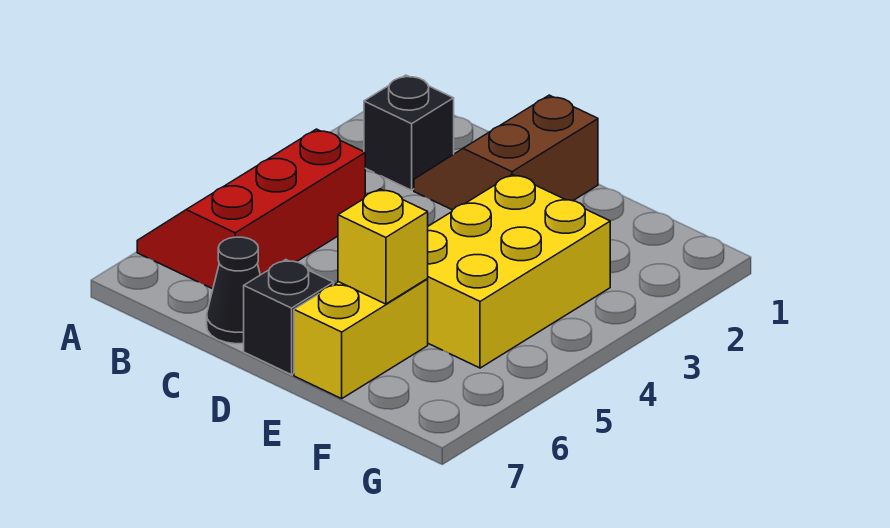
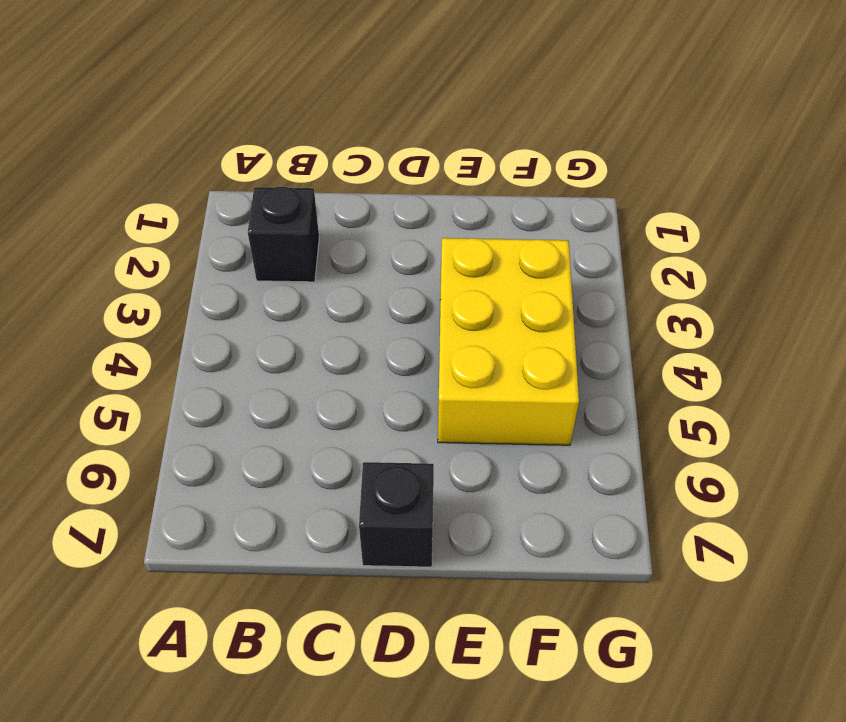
none -> red 2x3 slope [137,129,365,289]
none -> brown 2x2 slope [414,95,598,210]

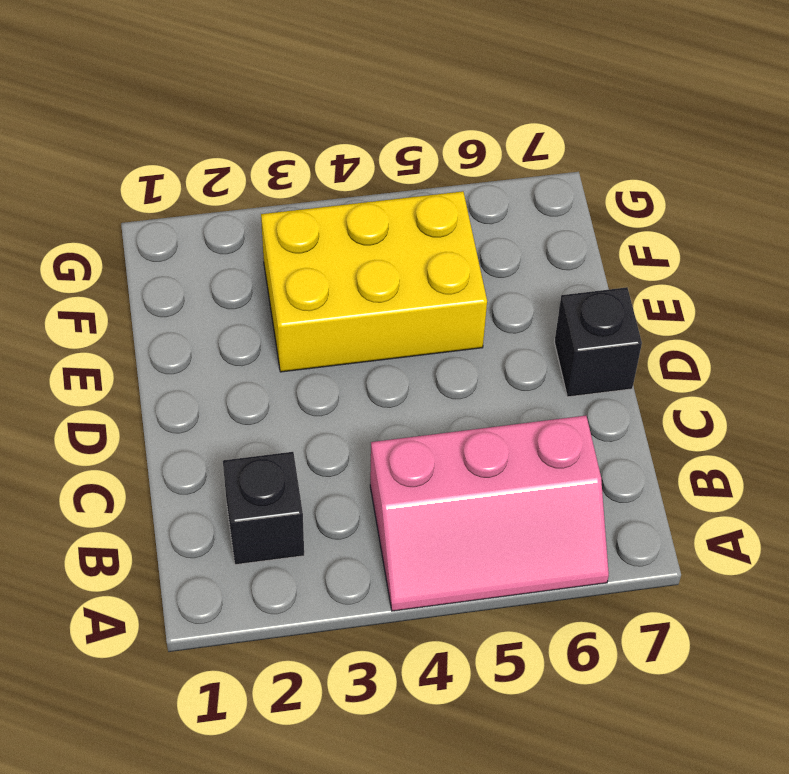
pink 2x3 slope [370,416,609,611] -> red 2x3 slope [137,129,365,289]
none -> brown 2x2 slope [414,95,598,210]
none -> black 1x1 cone [207,237,260,344]

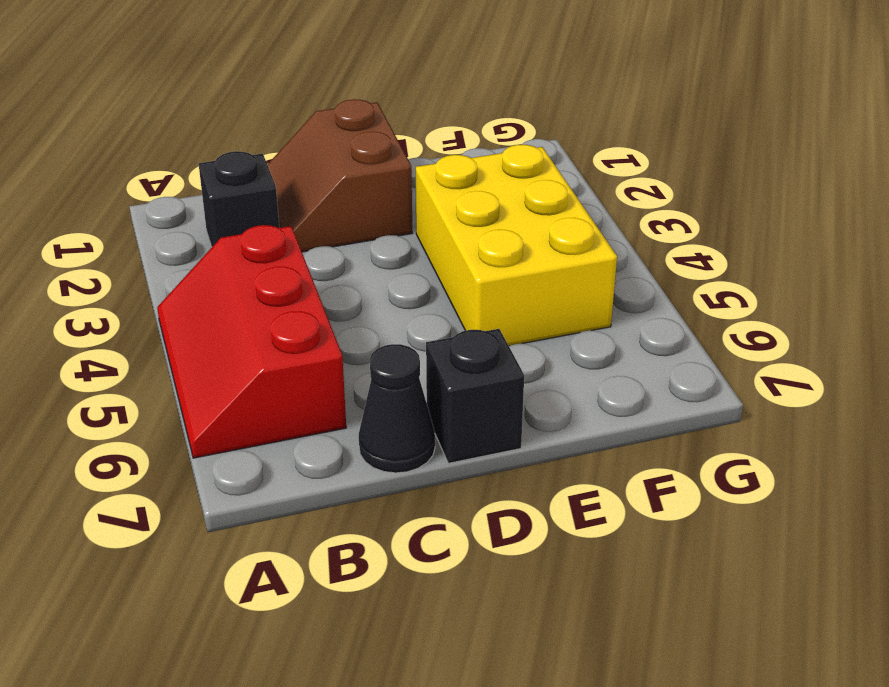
none -> yellow 1x2 brick [294,279,428,399]
none -> yellow 1x1 brick [338,189,428,304]

